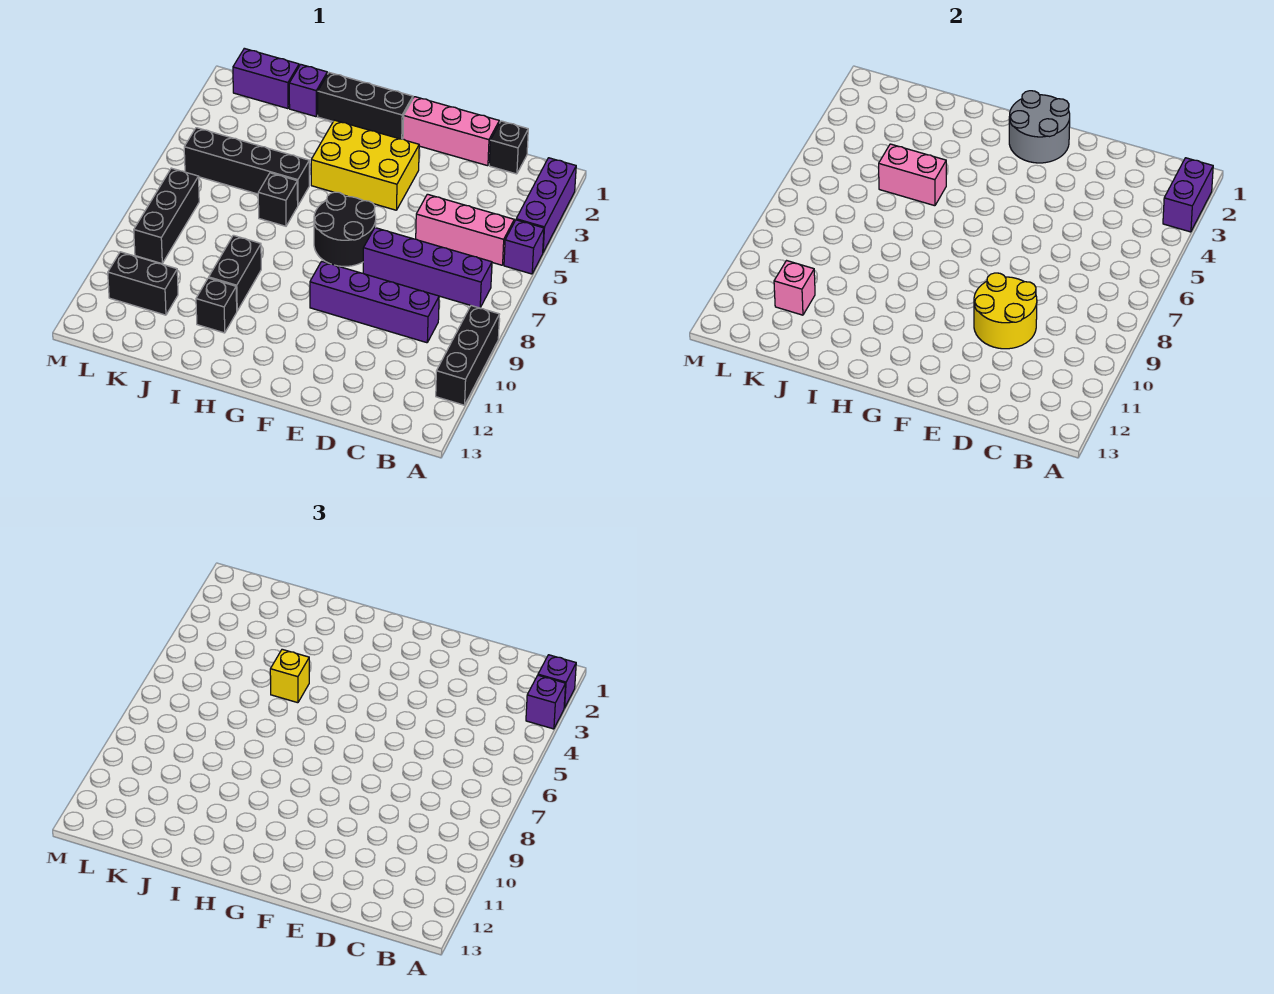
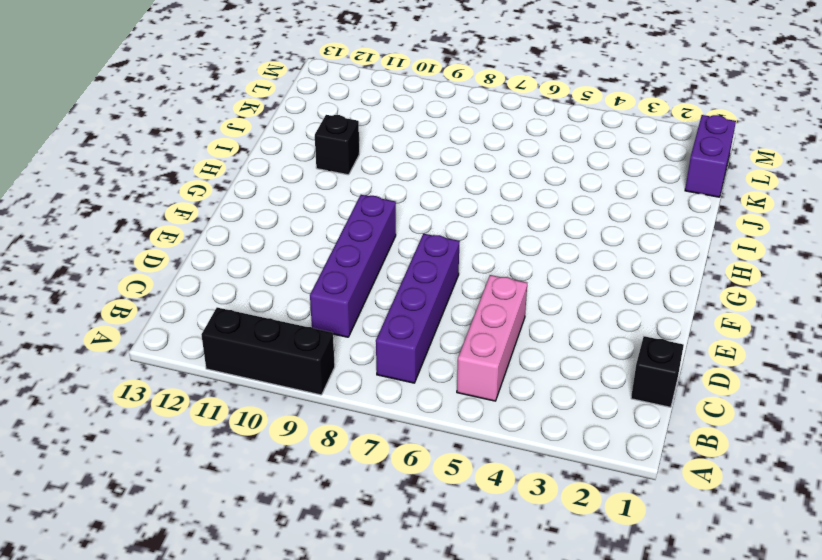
none -> purple 1x3 brick [516,158,576,252]
none -> purple 1x1 brick [504,220,544,274]
none -> pink 1x3 brick [403,97,499,166]

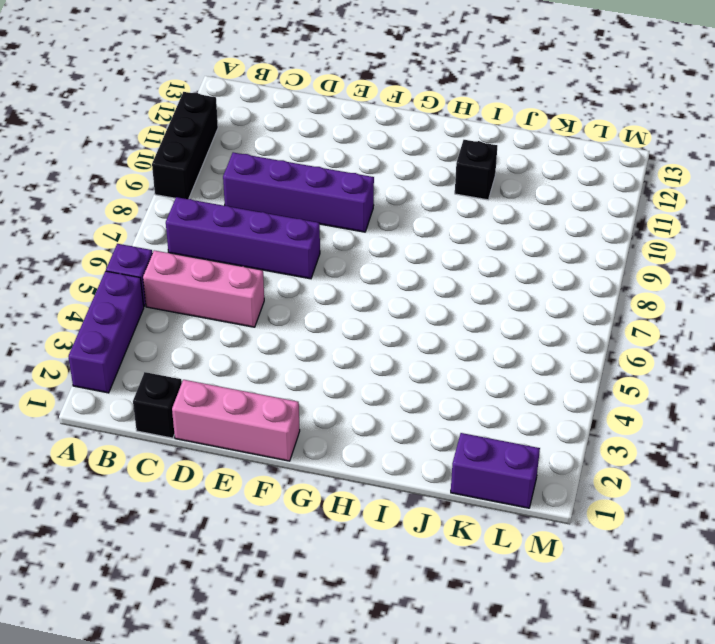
none -> yellow 2x3 brick [311,120,419,210]
none -> black 2x2 round brick [314,192,376,266]
none -> black 1x3 brick [318,73,413,139]

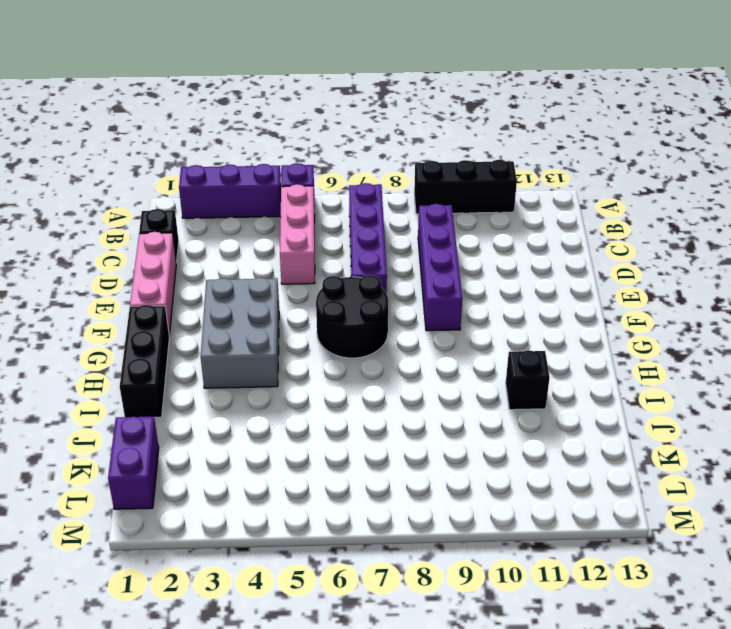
grey 2x3 brick [201,277,279,388] -> yellow 2x3 brick [311,120,419,210]
none -> black 1x4 brick [184,128,309,205]
none -> black 1x1 brick [258,173,298,226]
none -> black 1x2 brick [209,235,261,311]

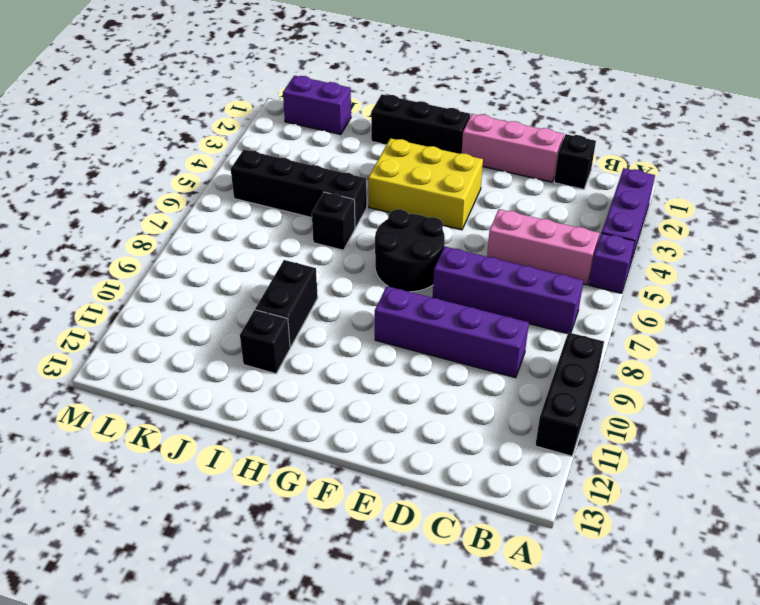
none -> purple 1x1 brick [289,64,327,117]
none -> black 1x2 brick [108,252,178,315]
none -> black 1x3 brick [134,168,199,264]

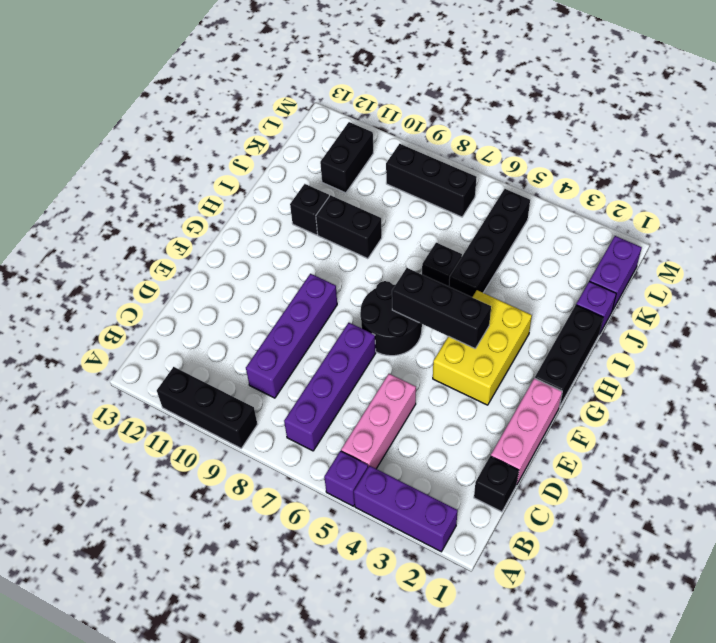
black 1x3 brick [392,268,491,348] -> none
none -> purple 1x2 brick [1163,158,1213,232]
none -> yellow 2x2 round brick [974,273,1037,349]
none -> grey 2x2 round brick [1009,91,1070,163]

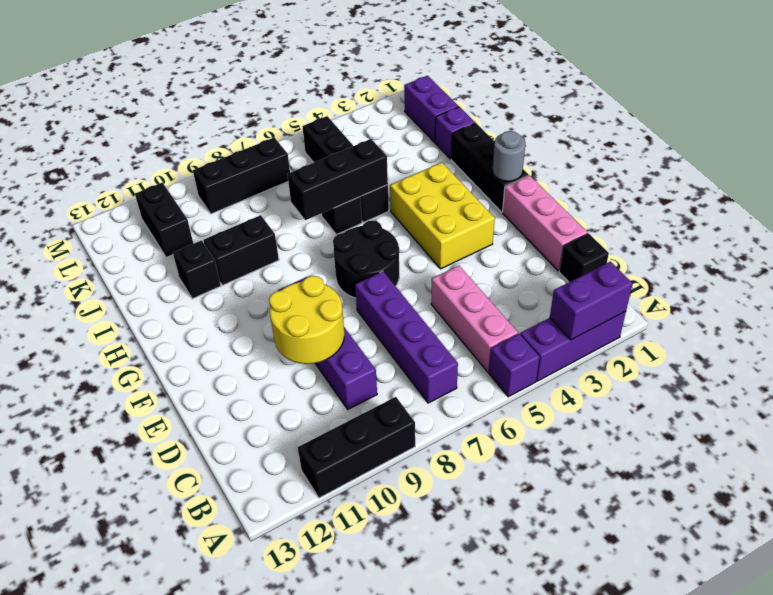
grey 1x1 round brick [493,131,525,181] -> grey 2x2 round brick [1009,91,1070,163]
black 1x3 brick [287,139,388,220] -> pink 1x2 brick [879,144,946,206]
none -> pink 1x1 brick [774,261,815,315]
none -> purple 1x1 brick [538,655,576,708]
none -> purple 1x1 brick [526,675,566,729]

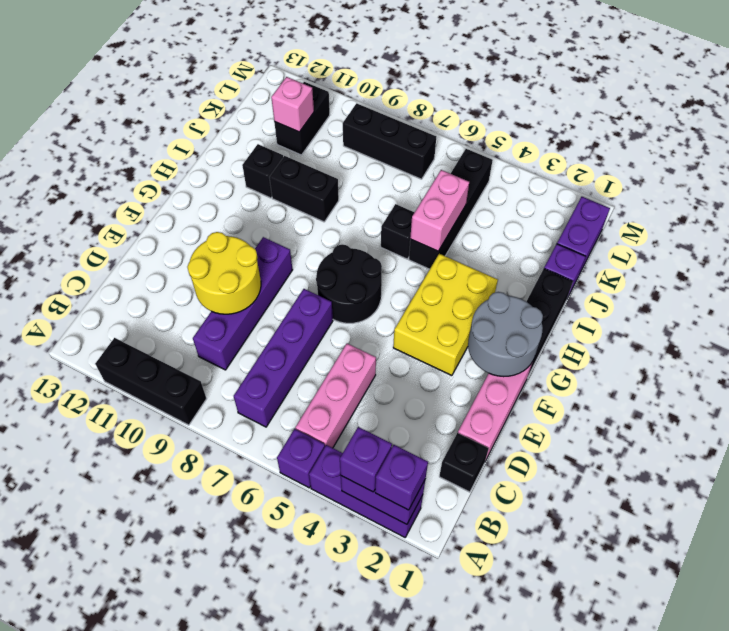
none -> yellow 1x1 brick [270,649,309,703]

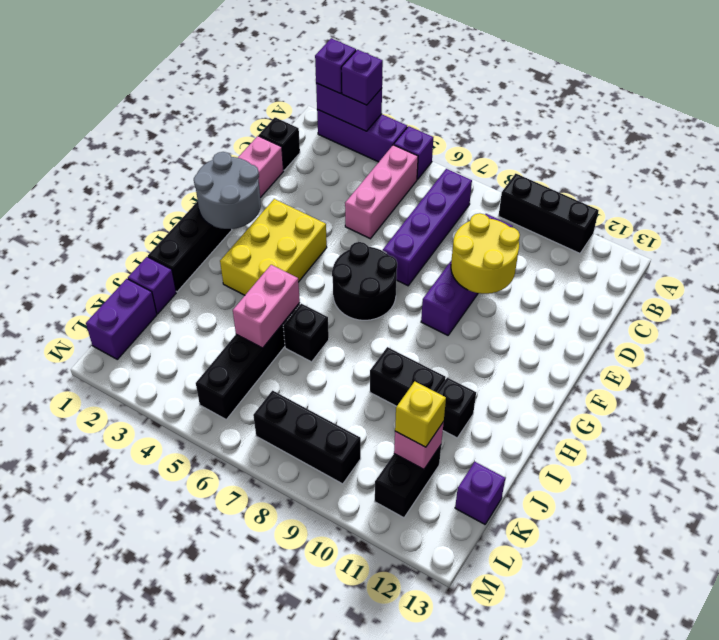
yellow 1x1 brick [395,381,446,447] -> yellow 1x1 brick moved to [270,649,309,703]
purple 1x1 brick [455,462,505,524] -> none

